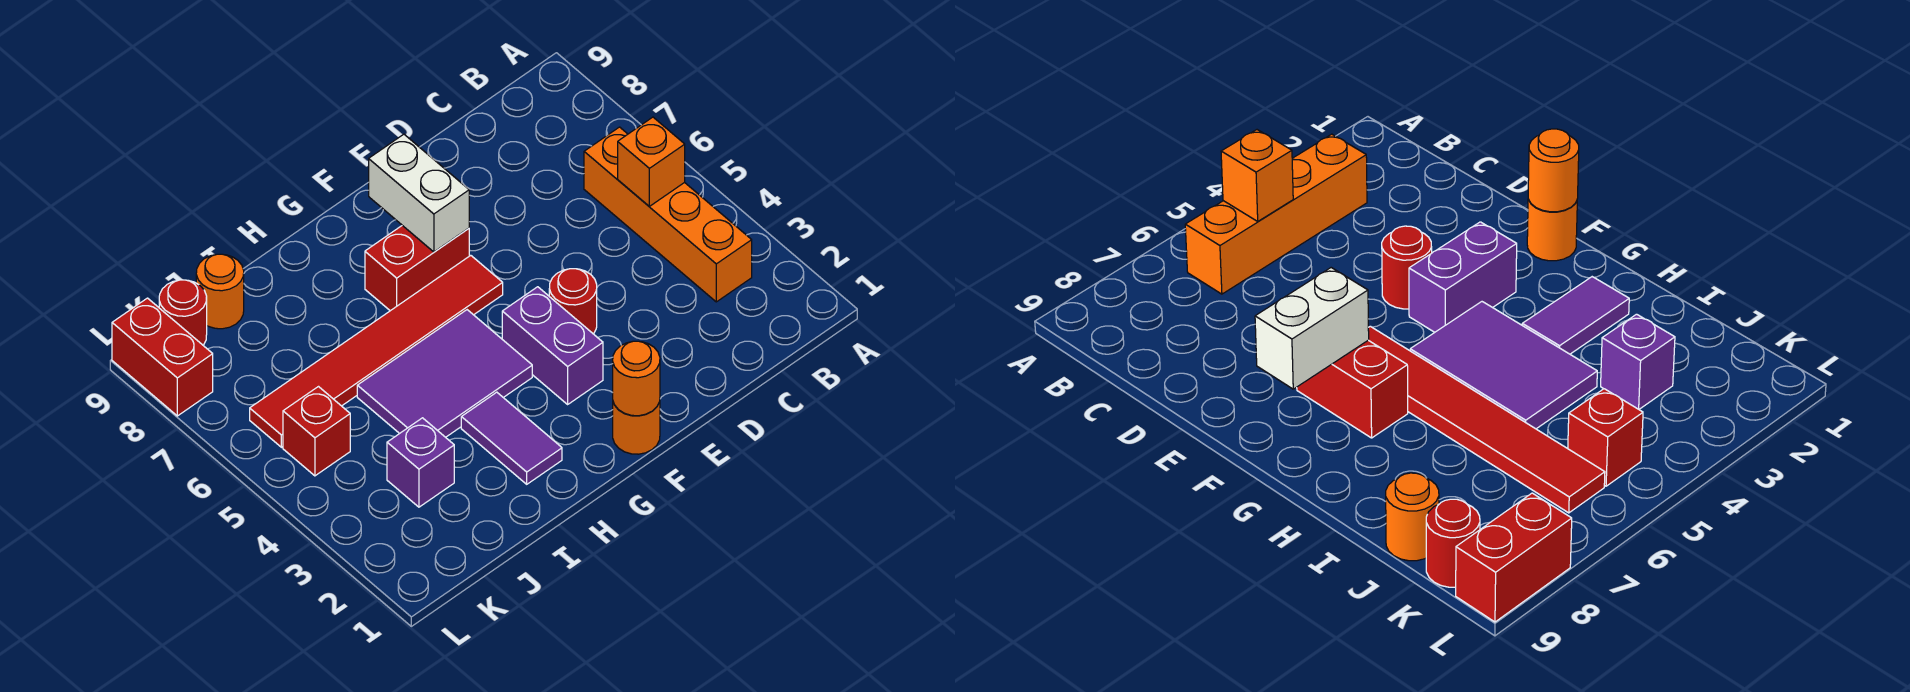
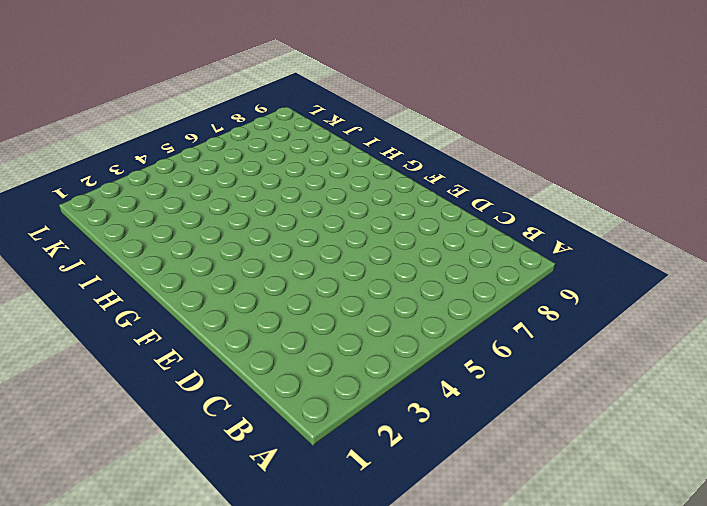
none -> orange 1x4 brick [584,127,752,302]
none -> red 1x1 round brick [549,269,597,334]
none -> orange 1x1 round brick [613,402,660,454]

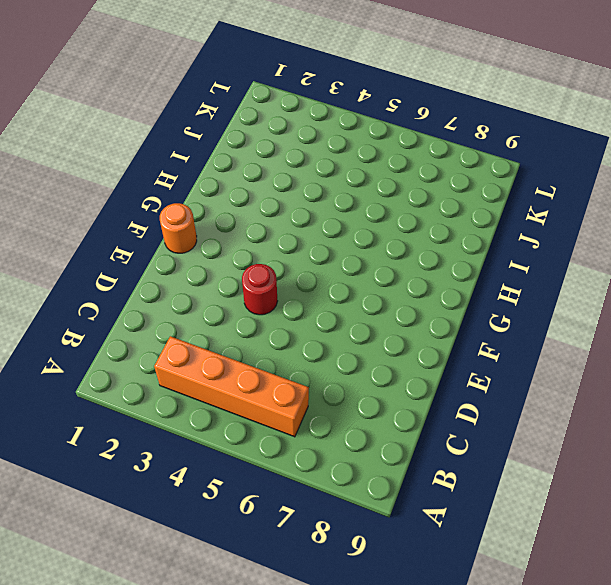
none -> purple 1x2 brick [502,287,603,404]
none -> red 1x6 tile [250,255,503,447]
none -> red 1x2 brick [365,226,469,311]

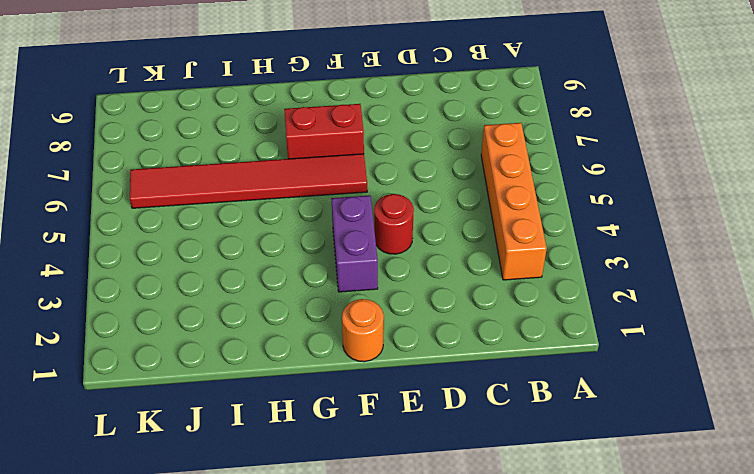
none -> purple 2x3 tile [357,310,532,437]
none -> purple 1x2 tile [461,392,562,484]
none -> purple 1x1 brick [387,418,454,507]

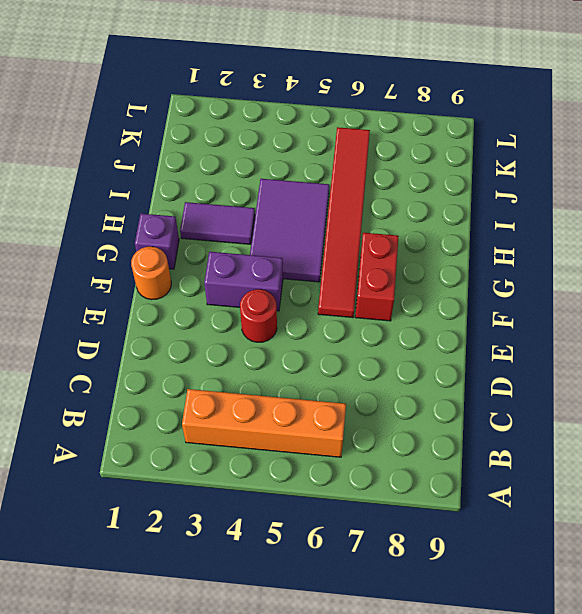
purple 1x1 brick [135,214,179,269] -> purple 1x1 brick moved to [387,418,454,507]
none -> orange 1x1 round brick [196,254,244,329]
none -> red 1x1 brick [283,387,350,476]
none -> red 1x1 round brick [159,280,207,345]

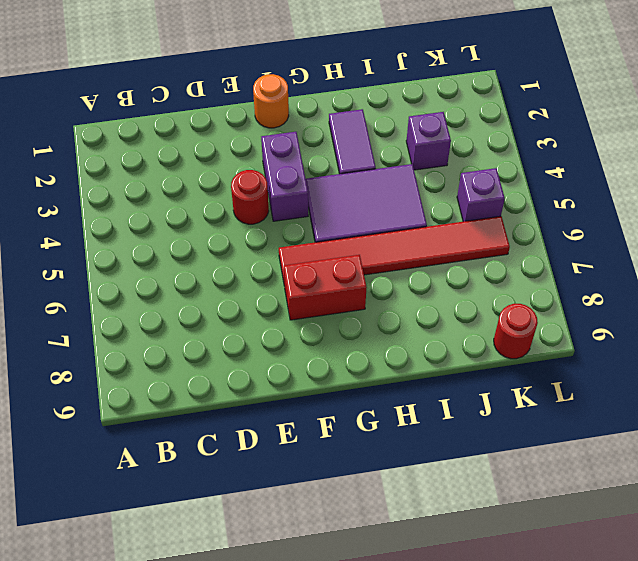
purple 1x1 brick [457,168,505,222] -> red 1x1 brick [283,387,350,476]
none -> orange 1x4 brick [584,127,752,302]
none -> orange 1x1 round brick [196,254,244,329]
none -> red 1x2 brick [112,298,213,416]

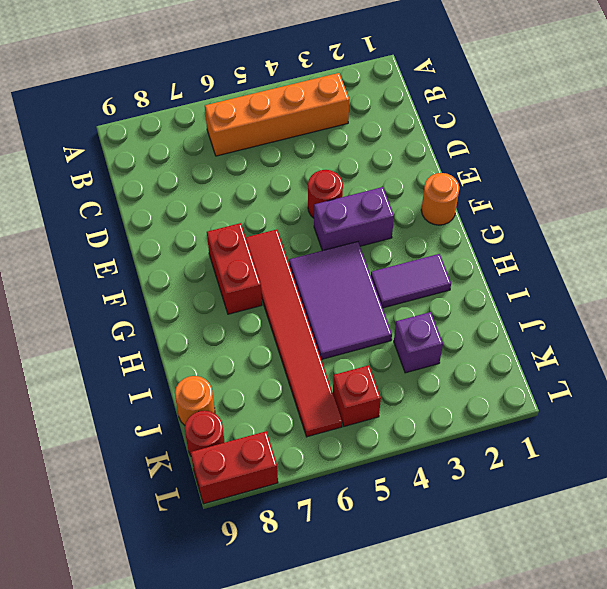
none -> orange 1x1 brick [618,117,685,206]
none -> orange 1x1 round brick [613,341,660,416]
none -> white 1x2 brick [369,134,469,252]

